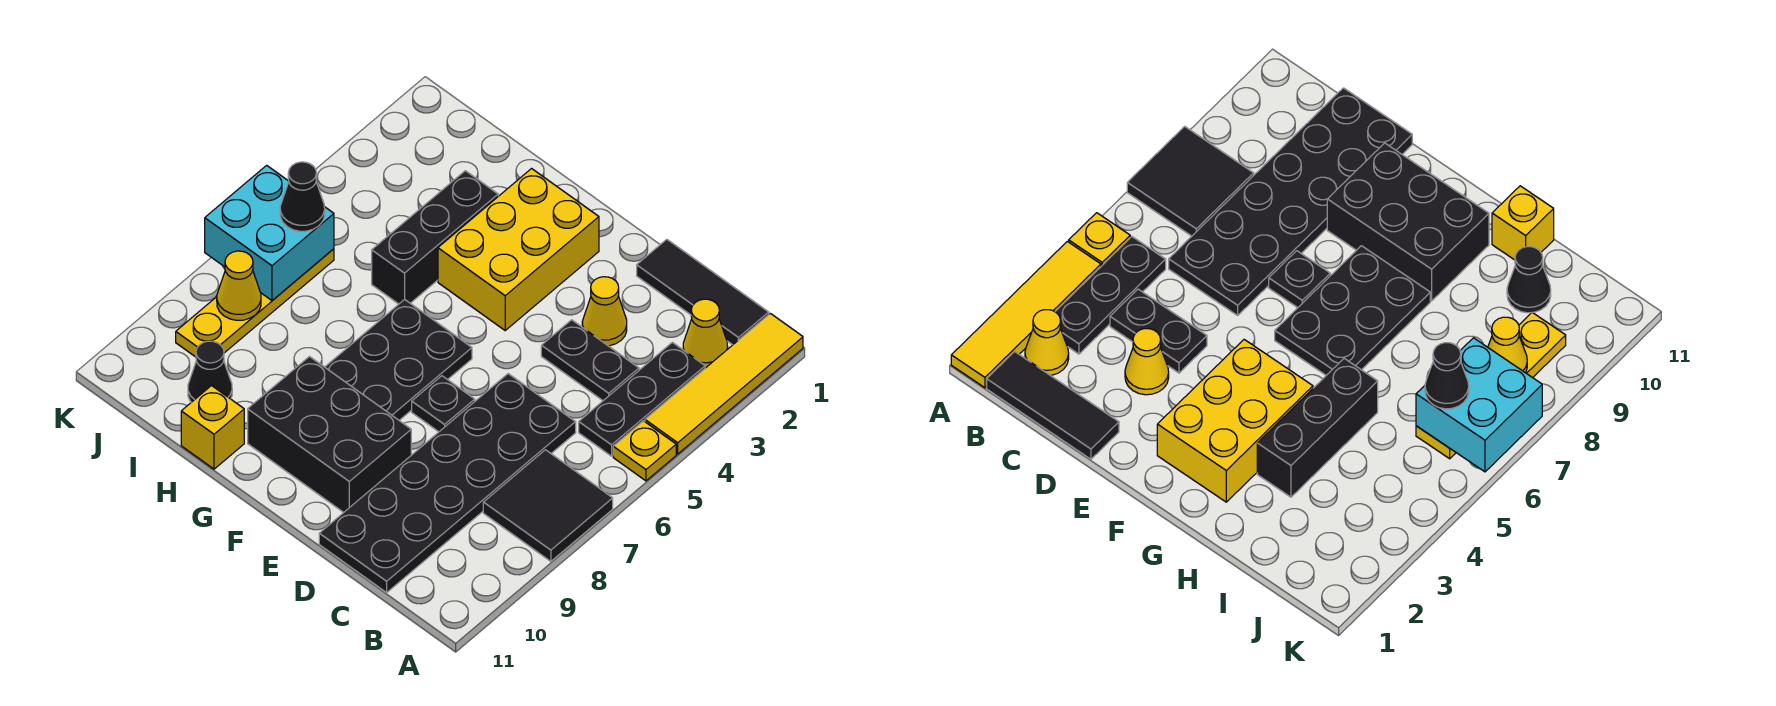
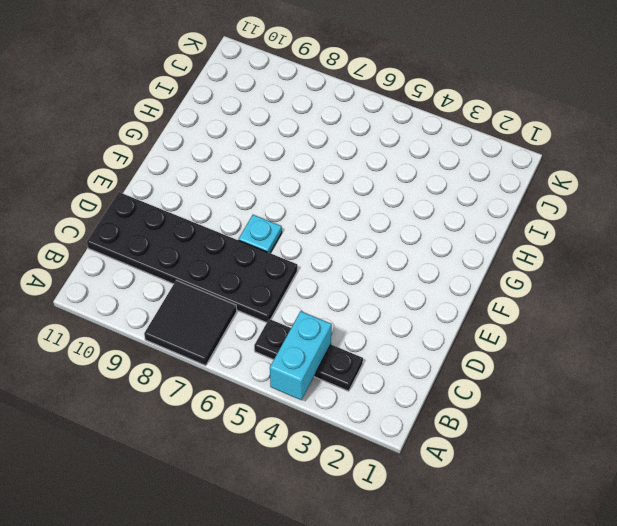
cyan 1x2 brick [270,311,332,400] -> none
cyan 1x1 plate [239,215,282,253] -> black 1x1 plate [412,376,475,432]
none -> yellow 1x4 tile [645,313,803,454]
none -> yellow 1x1 plate [613,421,676,481]
none -> black 1x3 tile [637,239,769,345]

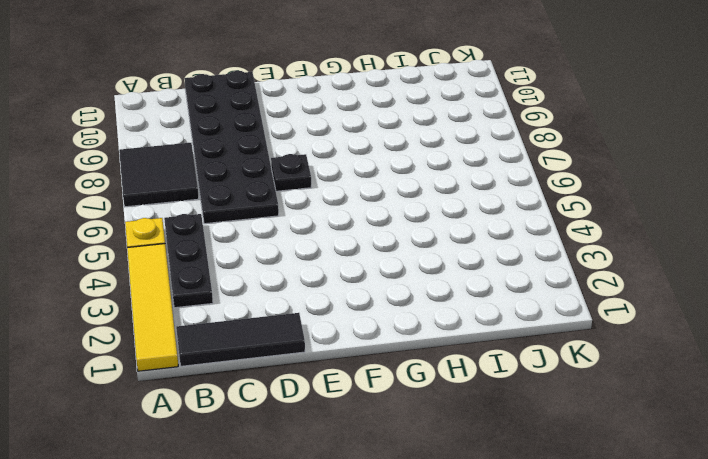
none -> yellow 1x1 cone [683,299,728,368]
none -> black 1x2 plate [541,320,639,401]
none -> yellow 1x1 cone [582,277,627,346]

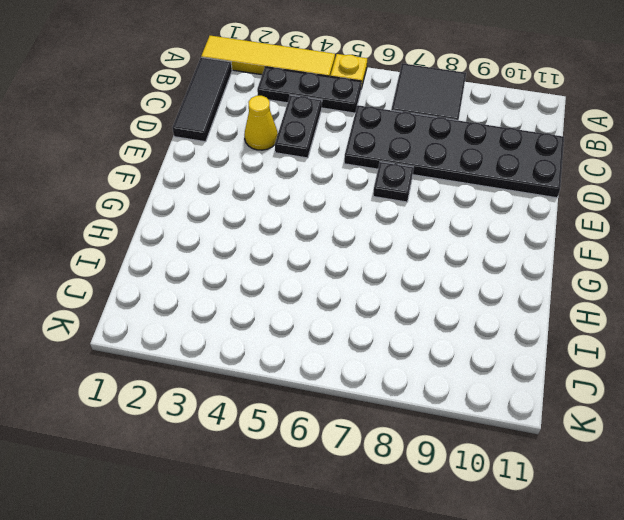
none -> yellow 1x1 cone [683,299,728,368]
none -> black 2x3 brick [248,357,411,512]
none -> yellow 2x3 brick [438,169,599,330]

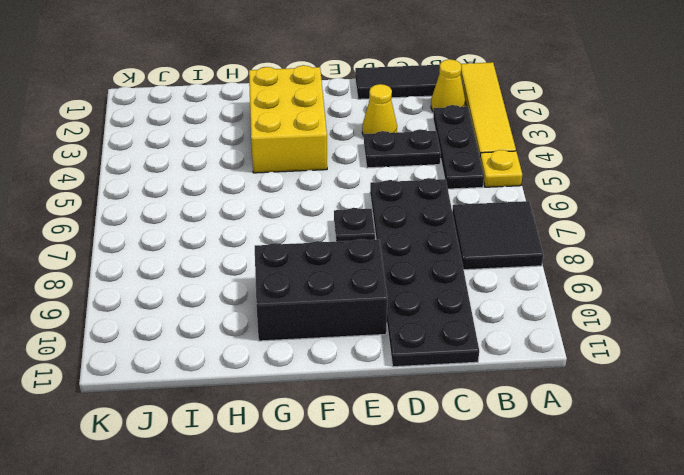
none -> black 2x3 plate [325,299,472,420]
none -> black 1x3 brick [372,171,498,304]
none -> yellow 1x1 brick [181,386,244,469]

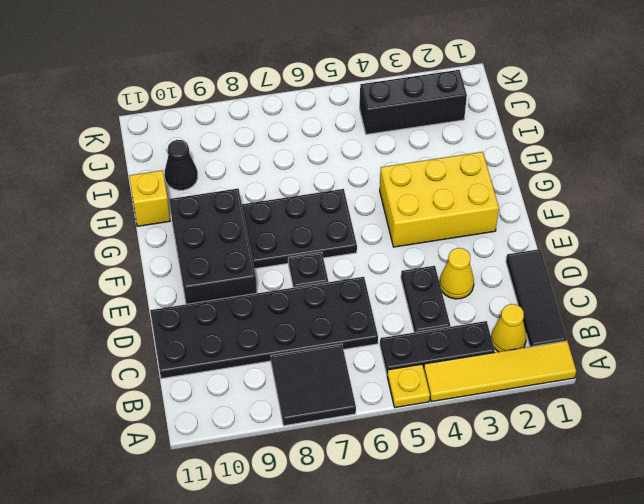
black 1x3 brick [360,70,467,134] -> black 1x3 brick moved to [372,171,498,304]
none -> yellow 1x4 plate [176,249,334,357]
none -> cyan 2x2 brick [205,165,334,300]
none -> yellow 1x1 cone [217,251,261,320]

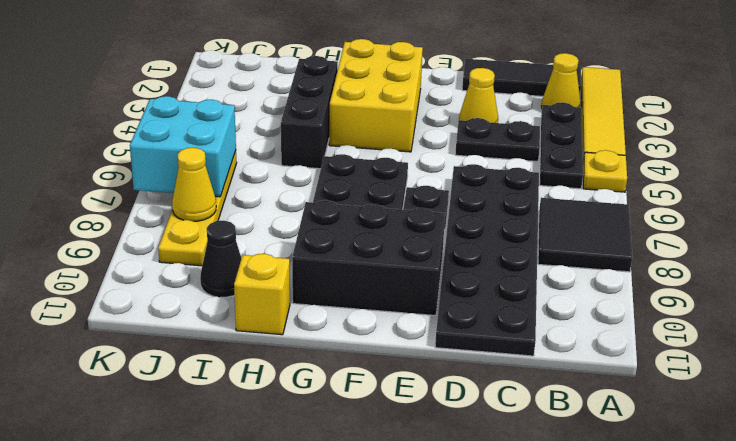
none -> black 1x1 cone [280,162,325,231]

